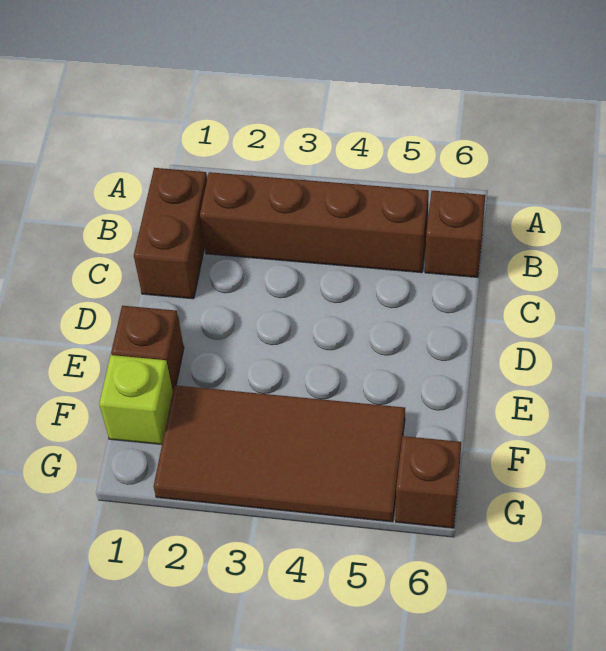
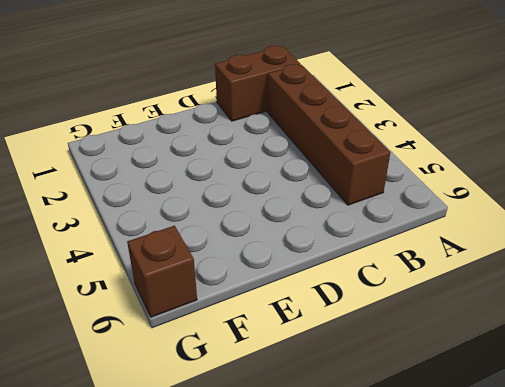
none -> brown 1x1 brick [425,191,485,277]
none -> brown 1x1 brick [111,306,184,390]

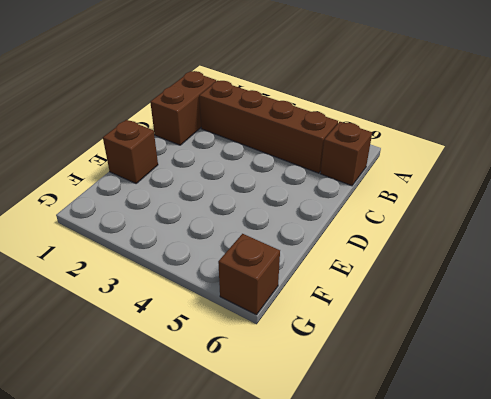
none -> lime 1x1 brick [99,355,173,444]
none -> brown 2x4 tile [154,385,405,522]

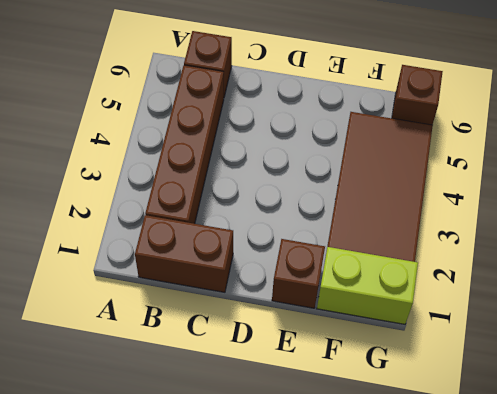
lime 1x2 brick [317,247,418,324] -> lime 1x1 brick [99,355,173,444]

